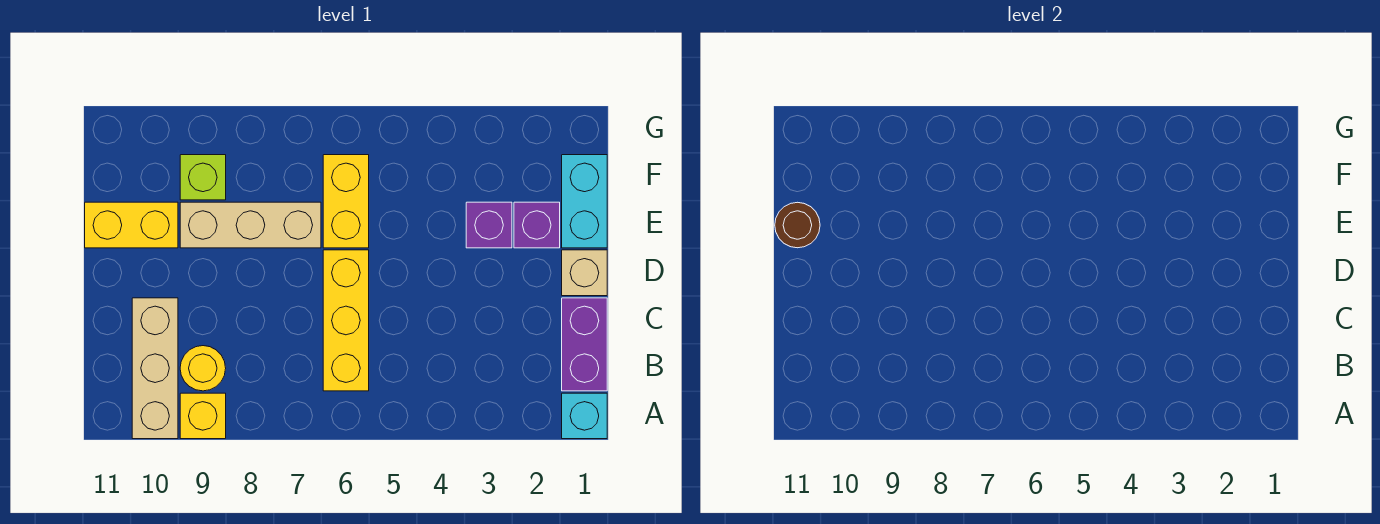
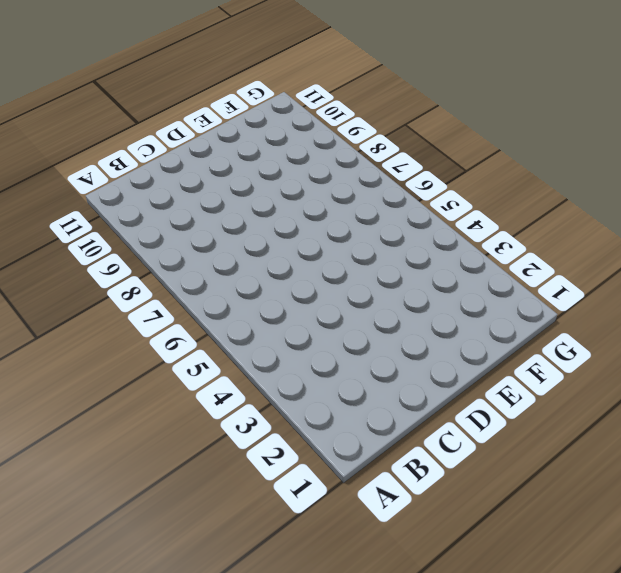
none -> cyan 1x1 brick [562,393,607,439]
none -> yellow 1x1 brick [180,393,226,439]
none -> tan 1x3 brick [132,298,178,439]

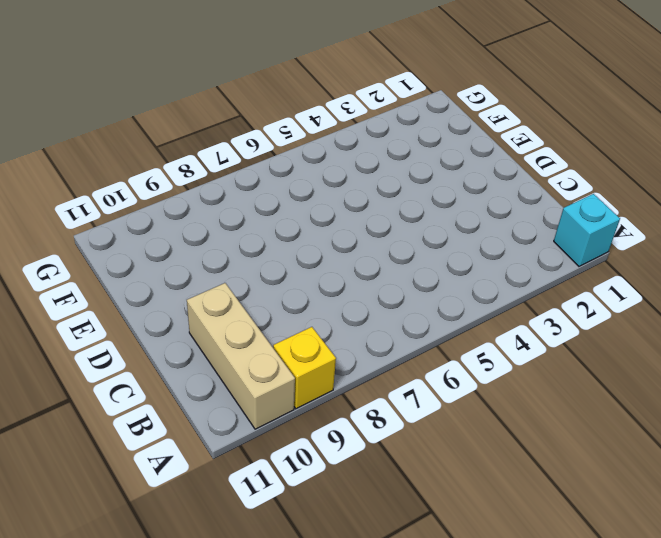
none -> purple 1x2 brick [562,298,607,391]
none -> yellow 1x3 brick [323,250,369,391]
none -> yellow 1x1 round brick [180,346,226,391]

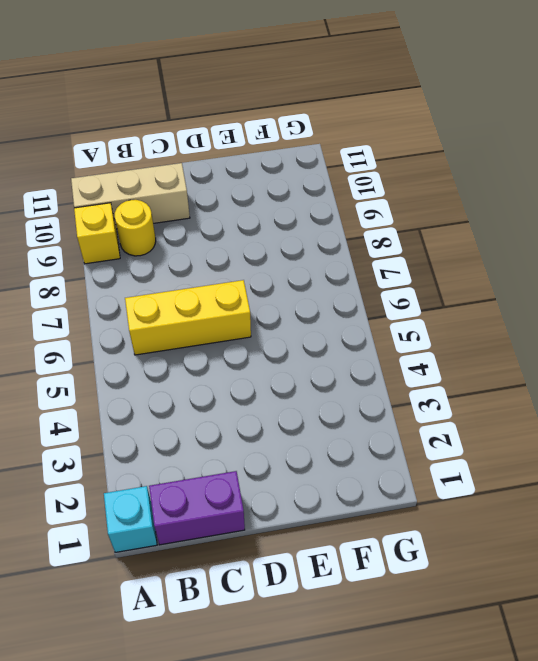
none -> tan 1x1 brick [562,250,607,296]
none -> cyan 1x2 brick [562,155,607,248]
none -> purple 1x1 brick [514,202,560,248]

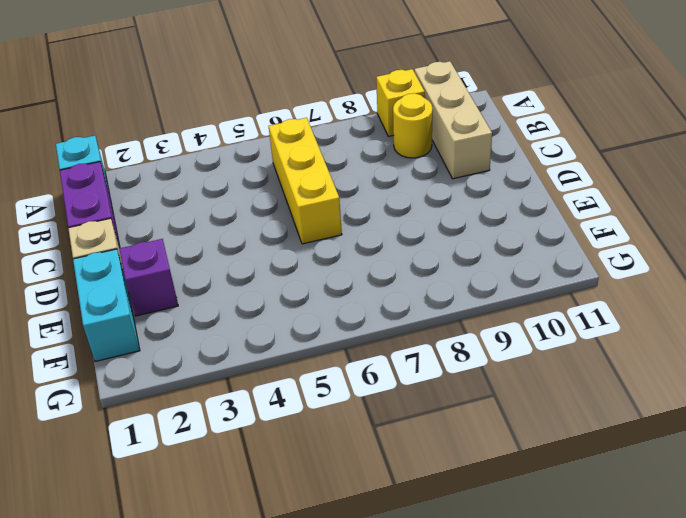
none -> purple 1x1 brick [466,202,512,248]
none -> yellow 1x2 brick [323,155,369,248]
none -> tan 1x3 brick [180,202,321,248]

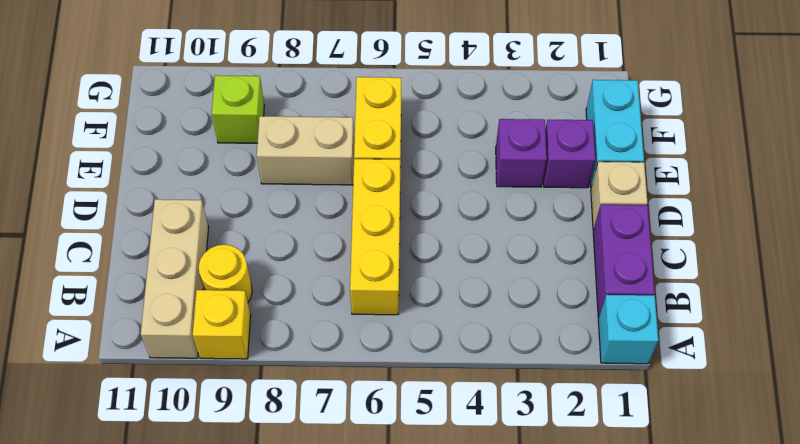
tan 1x2 brick [257,116,354,185] -> tan 1x3 brick [180,202,321,248]
none -> yellow 1x2 brick [85,202,178,248]
none -> brown 1x1 round brick [775,202,820,248]

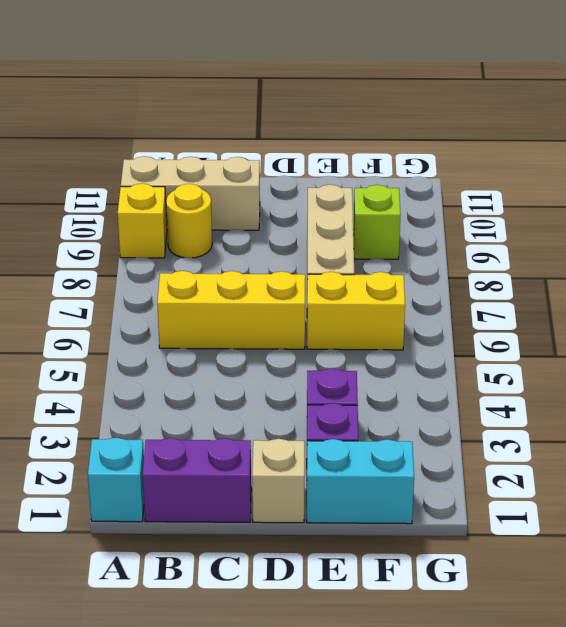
none -> yellow 1x2 brick [85,202,178,248]
none -> brown 1x1 round brick [775,202,820,248]

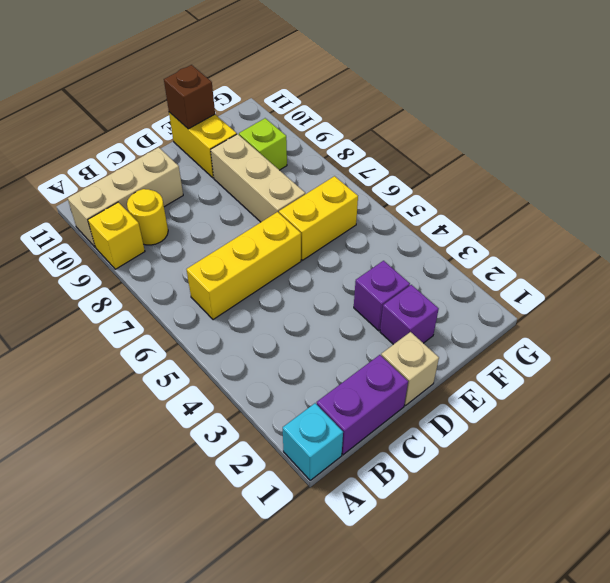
brown 1x1 brick [164,65,215,129] -> brown 1x1 round brick [775,202,820,248]
none -> cyan 1x2 brick [562,155,607,248]

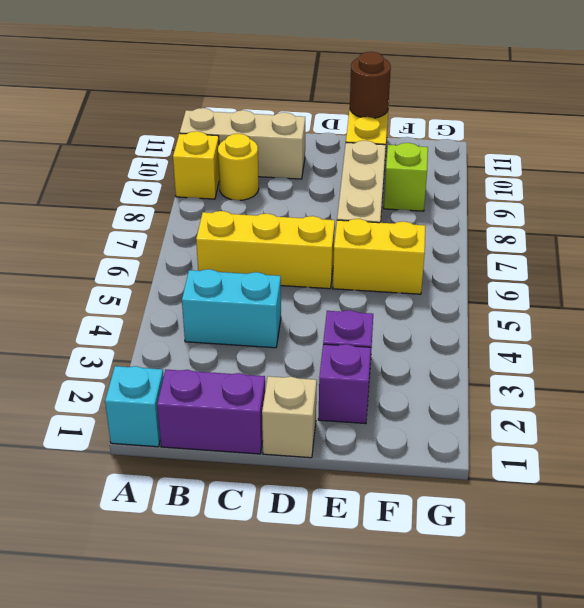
cyan 1x2 brick [182,269,281,348] -> cyan 1x2 brick moved to [562,155,607,248]

